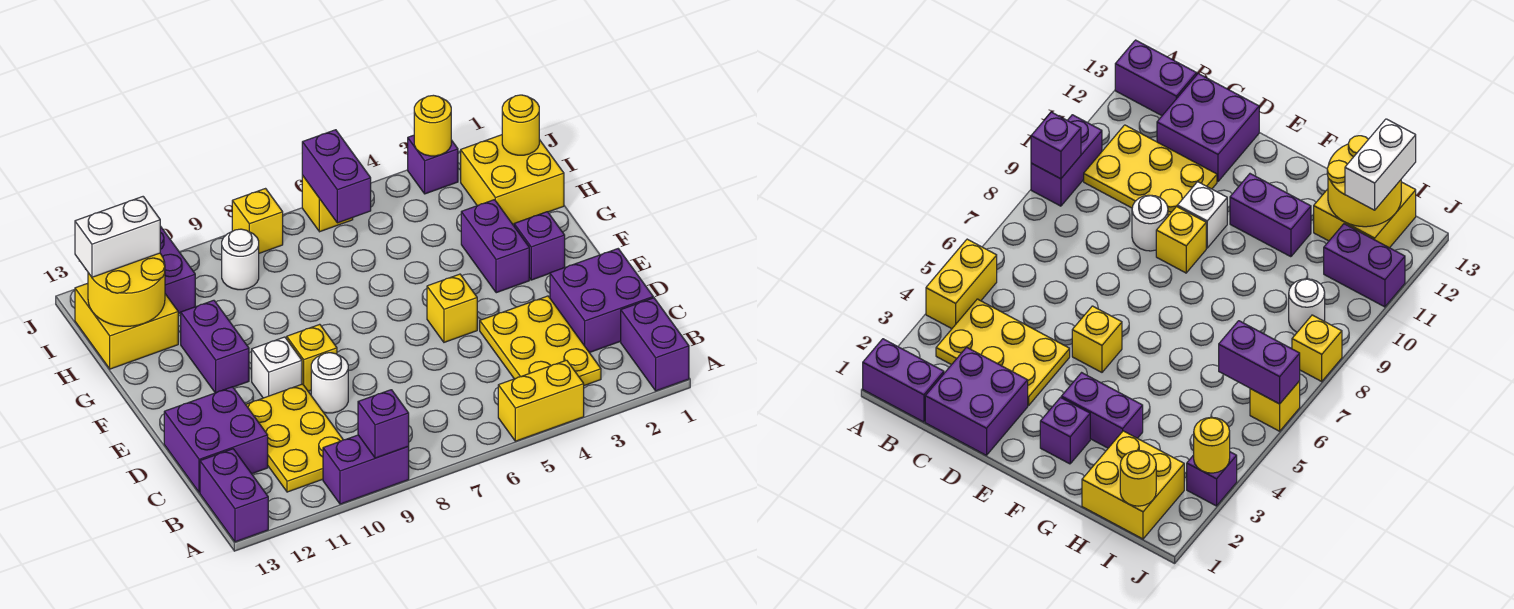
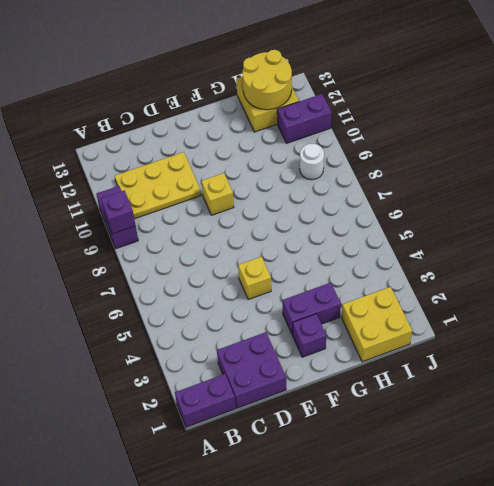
none -> yellow 1x2 brick [498,360,584,441]
none -> purple 1x2 brick [200,449,268,542]
none -> yellow 2x3 plate [480,296,601,385]

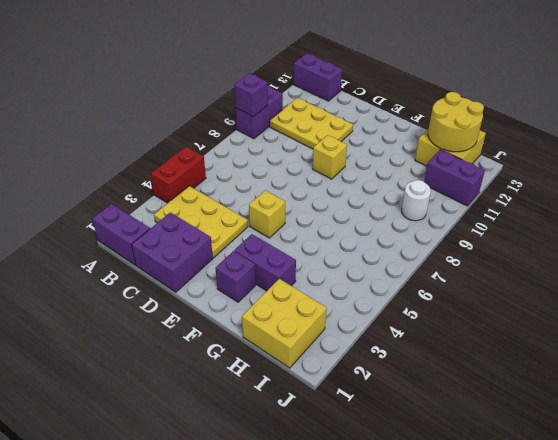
red 1x2 brick [151,147,206,203] -> yellow 1x2 brick [498,360,584,441]
none -> purple 2x2 brick [164,387,268,493]
none -> white 1x1 round brick [311,353,348,413]
none -> white 1x1 brick [252,337,302,398]

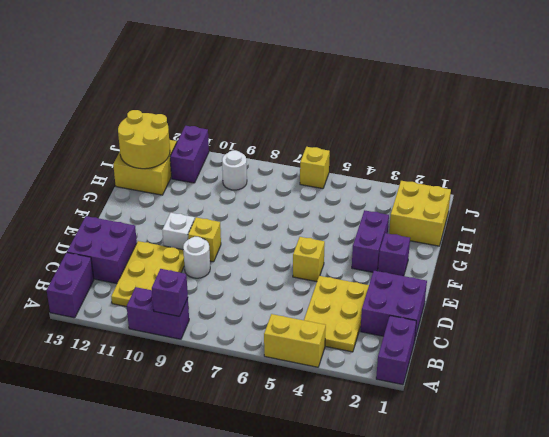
none -> purple 1x2 brick [181,300,249,393]
none -> purple 1x1 brick [408,135,458,194]
none -> yellow 1x1 brick [232,189,283,253]

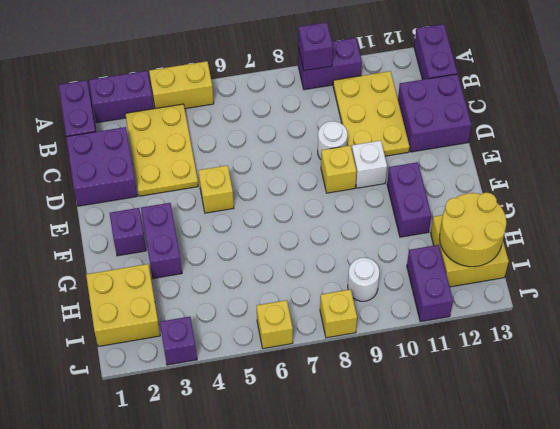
purple 1x2 brick [89,71,154,123] -> purple 1x2 brick turned to [302,130,371,223]
none -> yellow 1x1 round brick [502,95,539,155]
none -> yellow 1x1 round brick [414,95,451,156]
none -> white 1x2 brick [75,197,160,277]

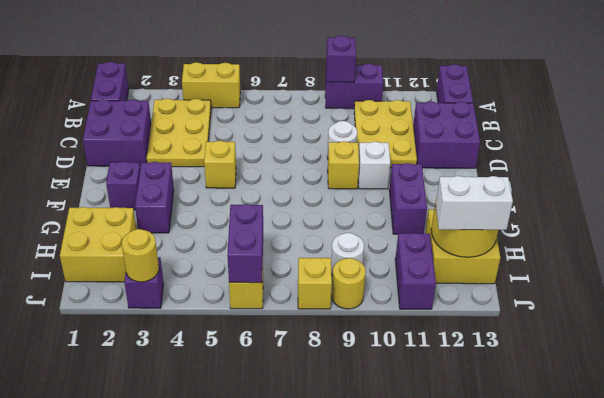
yellow 1x1 round brick [332,258,366,309] -> yellow 1x1 round brick moved to [502,95,539,155]

